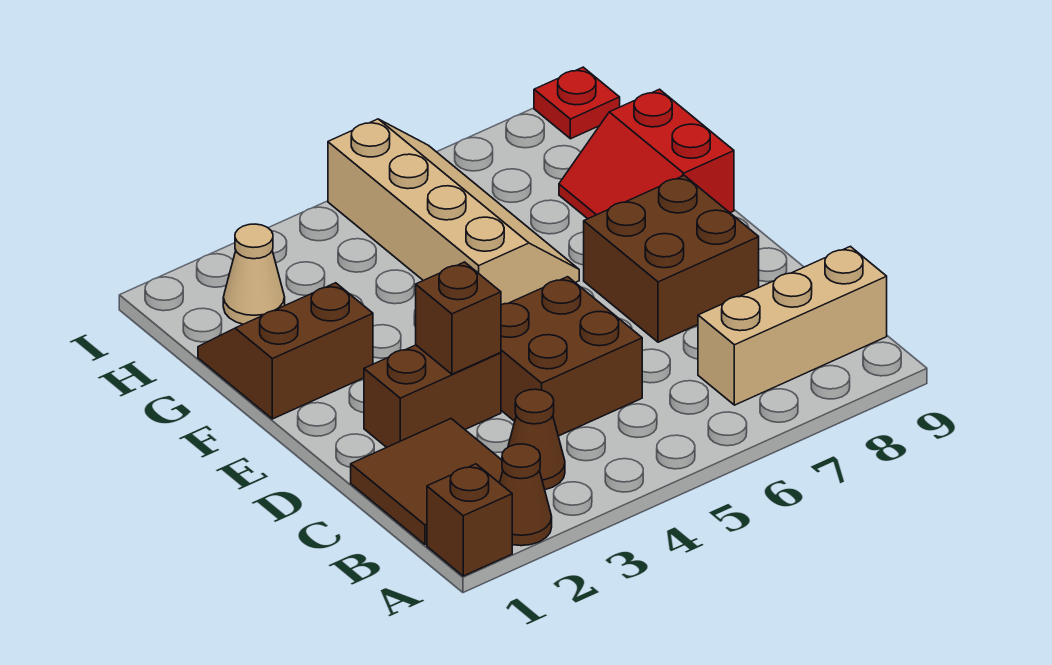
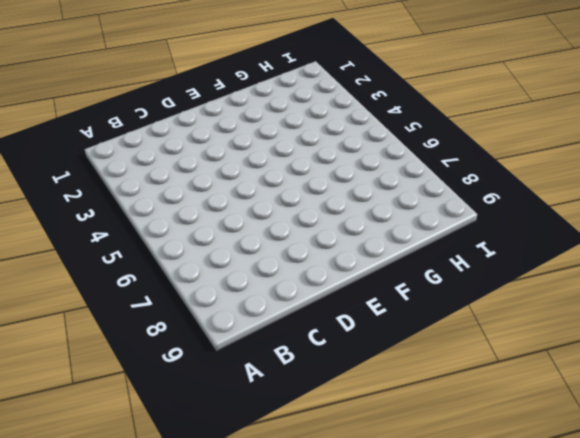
none -> brown 1x1 brick [427,464,512,576]
none -> brown 1x1 cone [500,444,552,546]
none -> brown 2x2 tile [351,419,503,545]

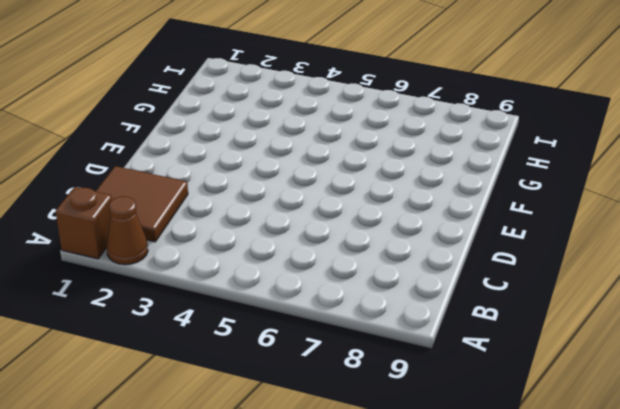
none -> brown 1x1 cone [508,389,565,490]
none -> tan 1x3 brick [698,246,887,405]
none -> brown 2x2 brick [501,277,642,436]

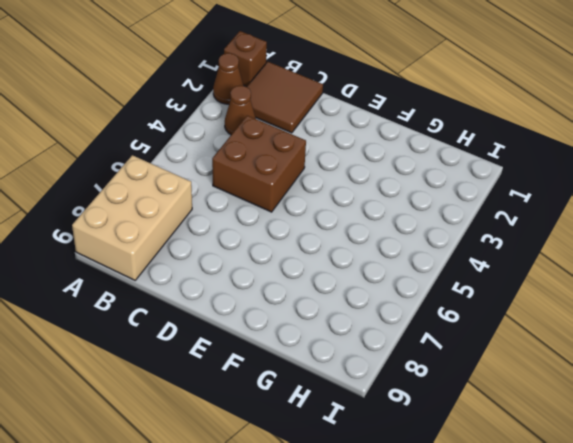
tan 2x3 brick [72,155,192,280] -> tan 1x3 brick [698,246,887,405]
none -> brown 1x2 brick [364,345,501,447]
none -> brown 2x2 brick [584,175,759,342]
none -> brown 2x2 slope [198,283,373,419]

